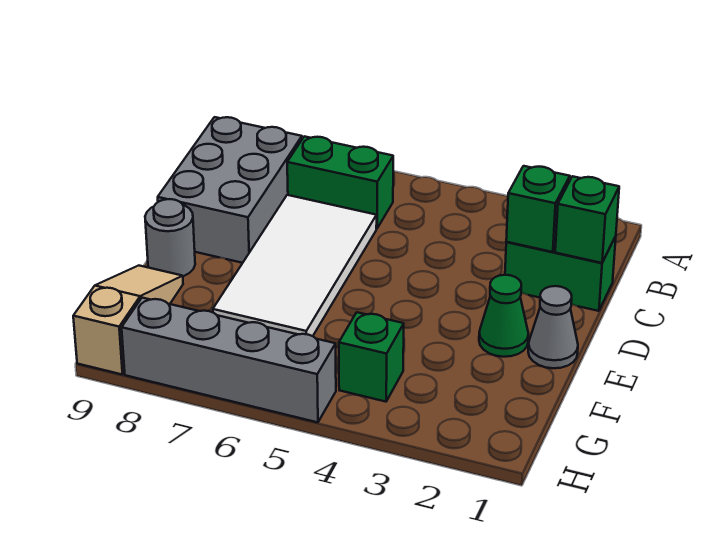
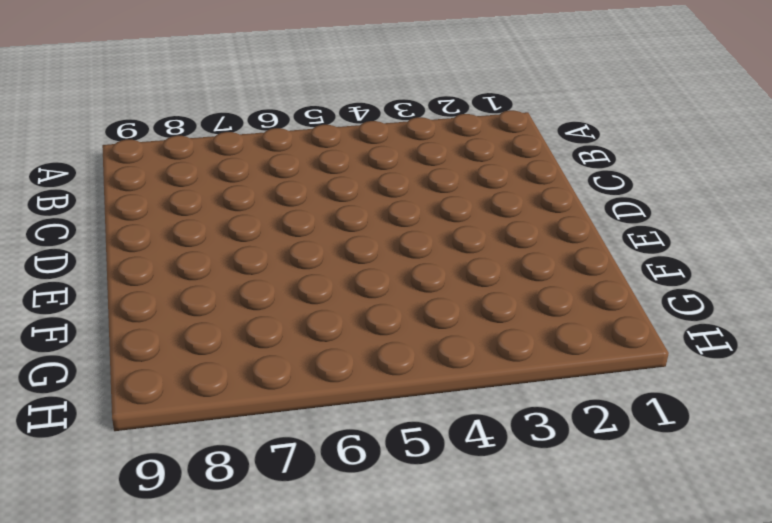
none -> green 1x2 brick [287,136,393,228]
none -> grey 2x3 brick [158,117,302,263]
none -> green 1x2 brick [505,236,616,311]

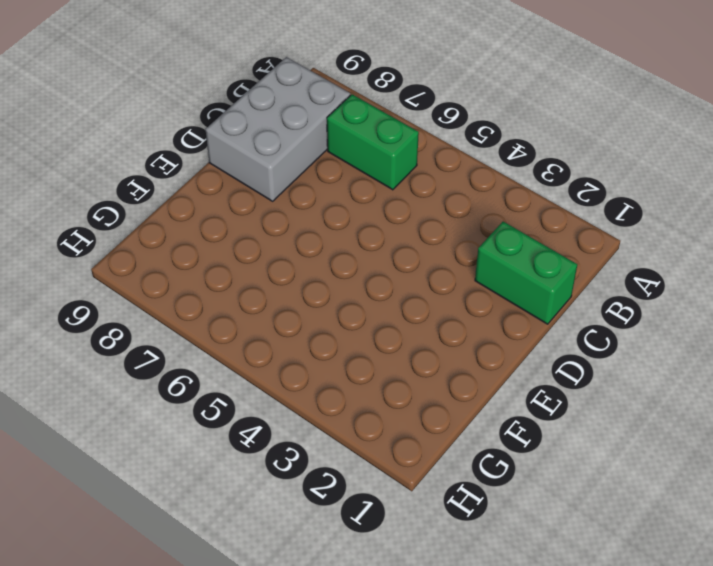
none -> white 2x4 tile [213,195,377,336]
none -> grey 1x1 cone [528,286,578,368]
none -> green 1x1 cone [479,275,528,357]

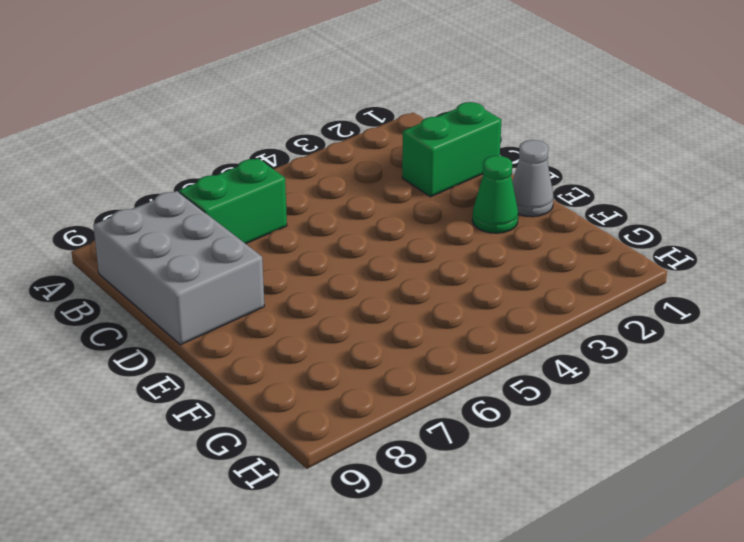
none -> white 2x4 tile [213,195,377,336]
none -> grey 1x1 round brick [145,199,195,276]
none -> tan 1x3 slope [73,266,183,375]

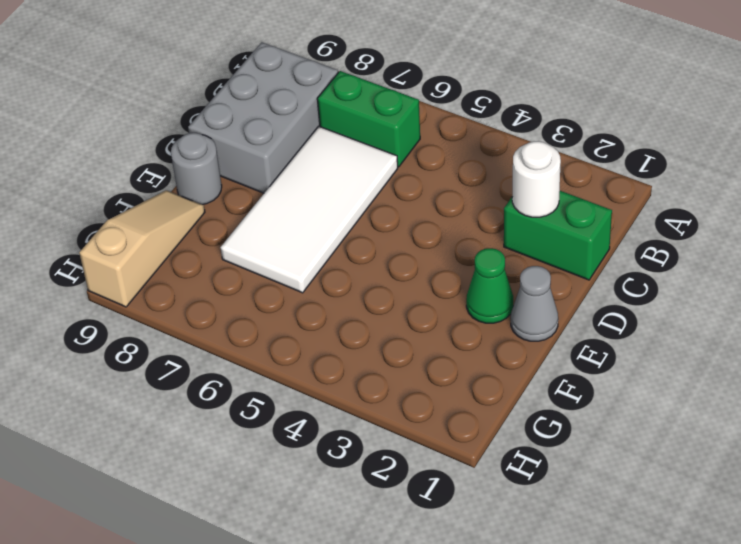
white 1x1 round brick [512,141,561,217] -> green 1x1 brick [506,166,570,252]
none -> green 1x1 brick [339,312,404,402]
none -> grey 1x4 brick [122,298,336,422]
none -> green 1x1 brick [555,176,619,263]

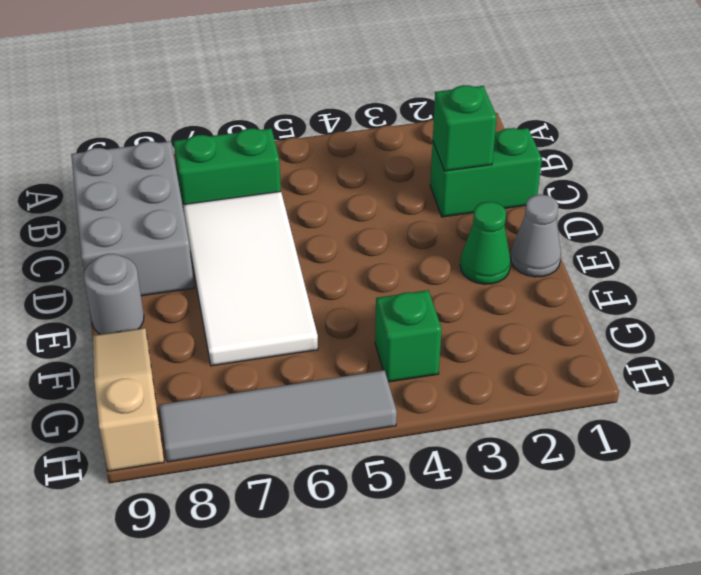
grey 1x4 tile [159,370,397,462] -> grey 1x4 brick [122,298,336,422]
none -> green 1x1 brick [555,176,619,263]

